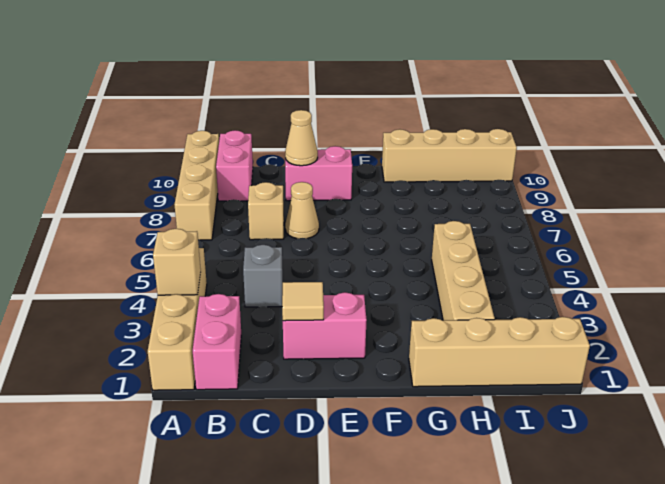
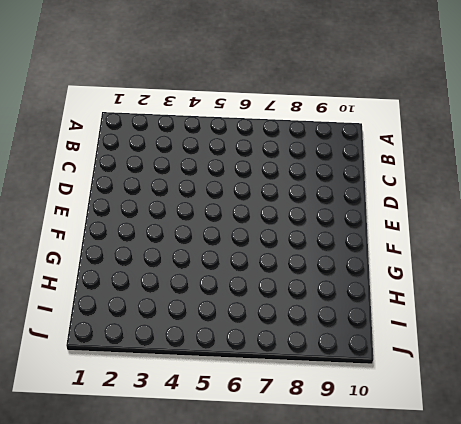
none -> tan 1x4 brick [148,248,207,390]
none -> tan 1x4 brick [175,131,219,240]
none -> pink 1x2 brick [193,294,241,390]

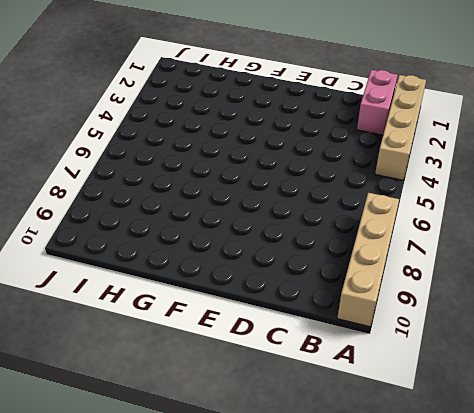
none -> pink 1x2 brick [216,130,253,201]
none -> grey 1x1 brick [243,245,283,307]
none -> tan 1x1 brick [248,182,284,240]

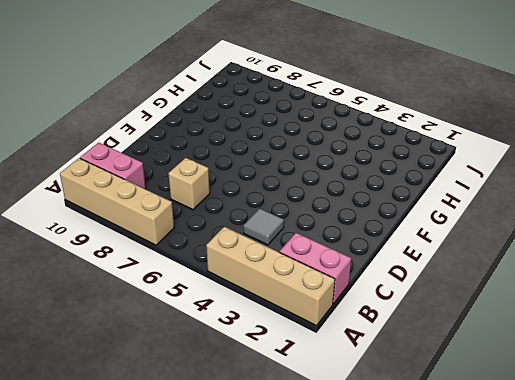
grey 1x1 tile [243,208,284,245] -> grey 1x1 brick [243,245,283,307]
none -> pink 1x2 brick [283,292,367,359]
none -> tan 1x1 cone [285,182,319,239]
none -> pink 1x2 brick [285,146,352,201]

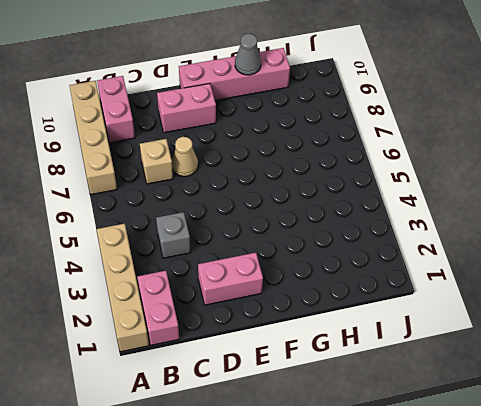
pink 1x4 brick [179,48,290,100] -> tan 1x4 brick [382,129,517,182]
grey 1x1 cone [235,34,261,75] -> none
none -> tan 1x4 brick [409,317,590,387]
none -> tan 1x4 brick [432,221,495,320]
none -> tan 1x1 brick [153,229,201,295]

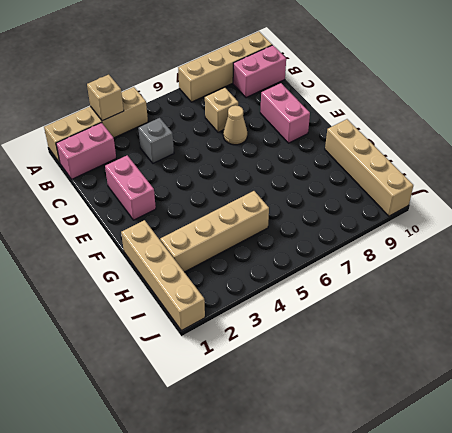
none -> tan 1x1 tile [282,282,324,321]
none -> tan 1x1 cone [285,110,318,166]

